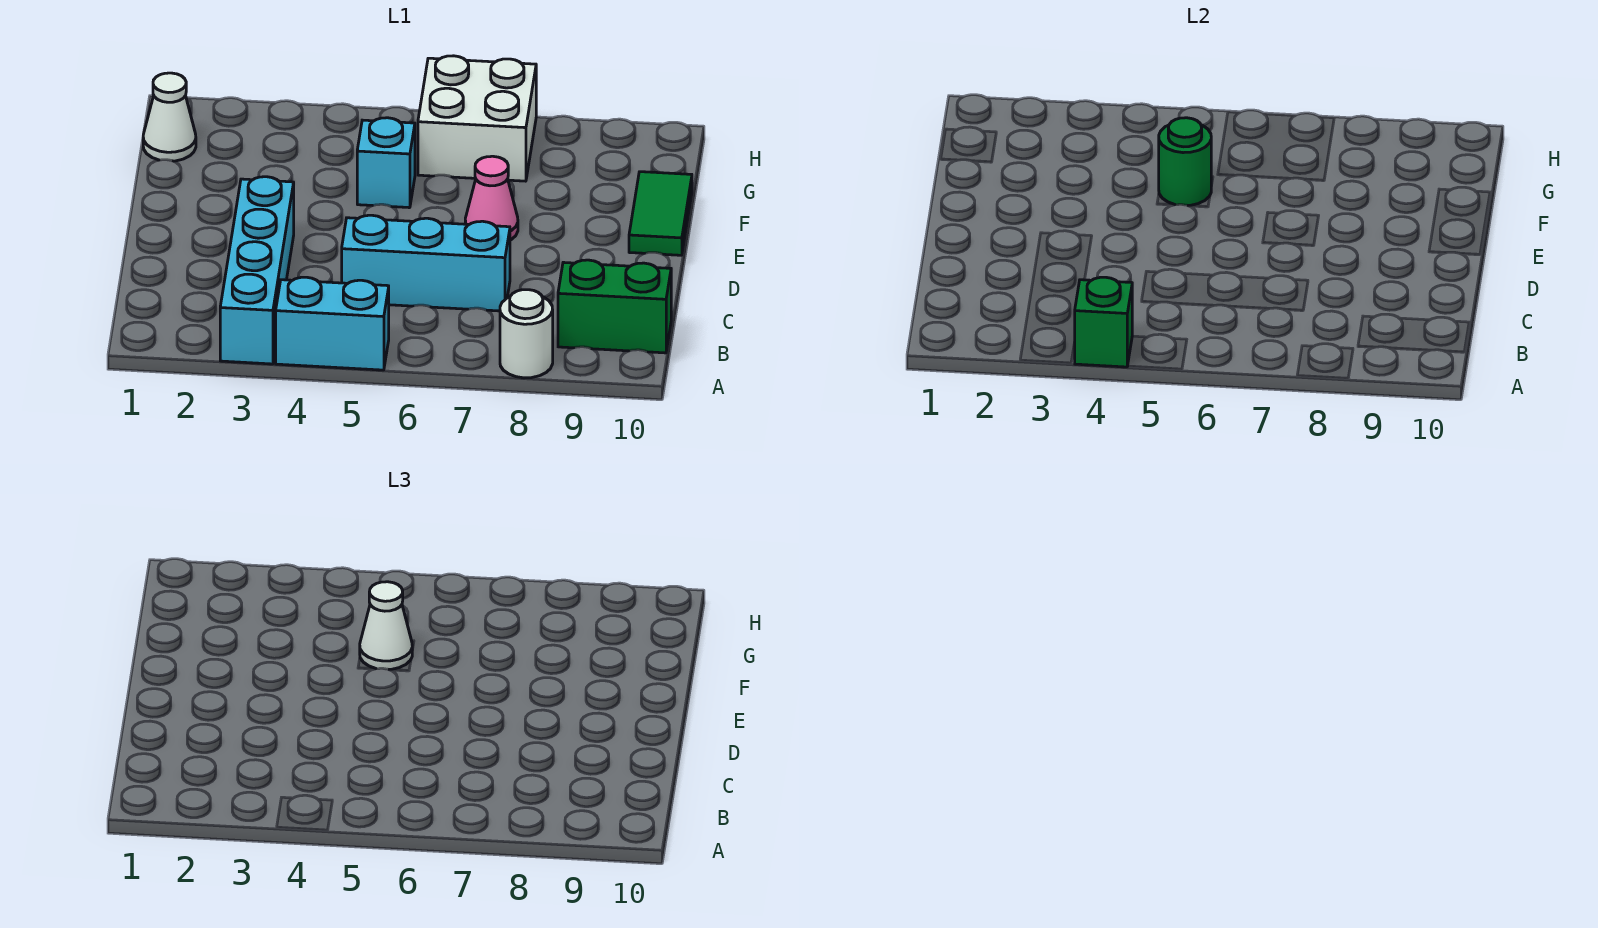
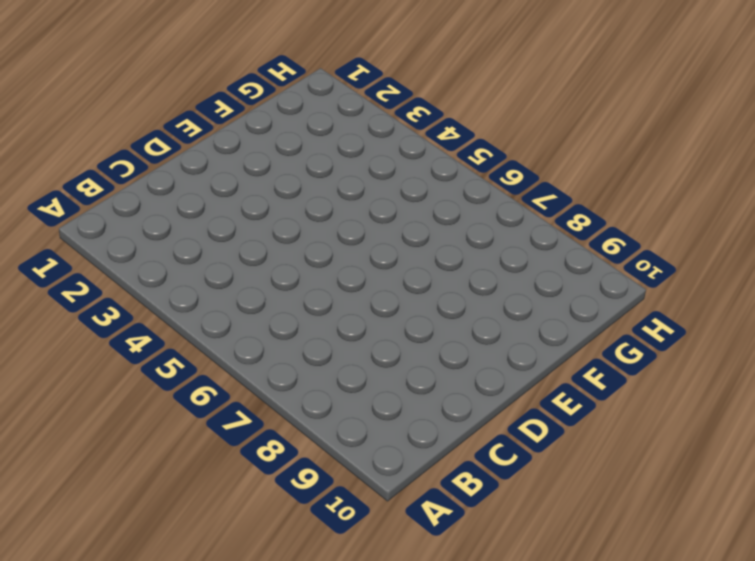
none -> cyan 1x4 brick [220,177,294,364]
none -> cyan 1x2 brick [276,277,389,370]
none -> white 1x1 round brick [500,290,553,378]

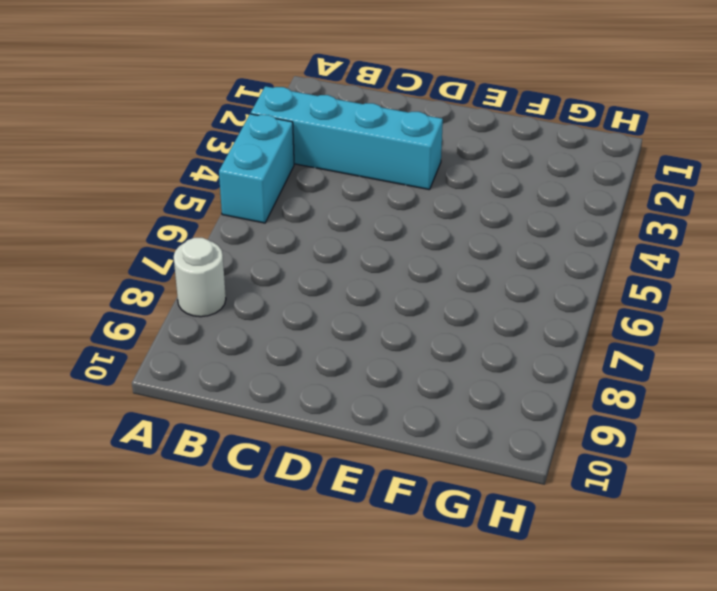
none -> green 1x2 brick [558,260,671,353]
none -> cyan 1x3 brick [342,215,510,311]
none -> pink 1x1 cone [465,156,518,240]

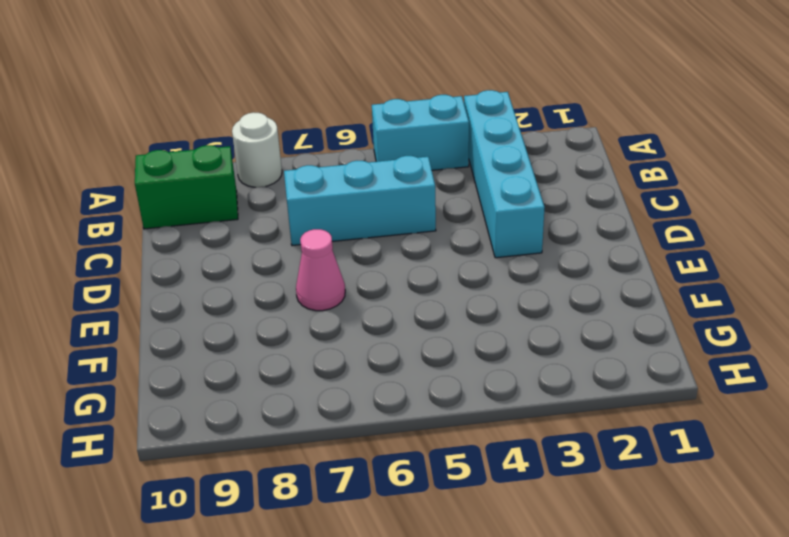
none -> green 1x2 tile [629,172,692,255]
none -> cyan 1x1 brick [357,118,415,208]
none -> white 1x1 cone [143,73,196,161]

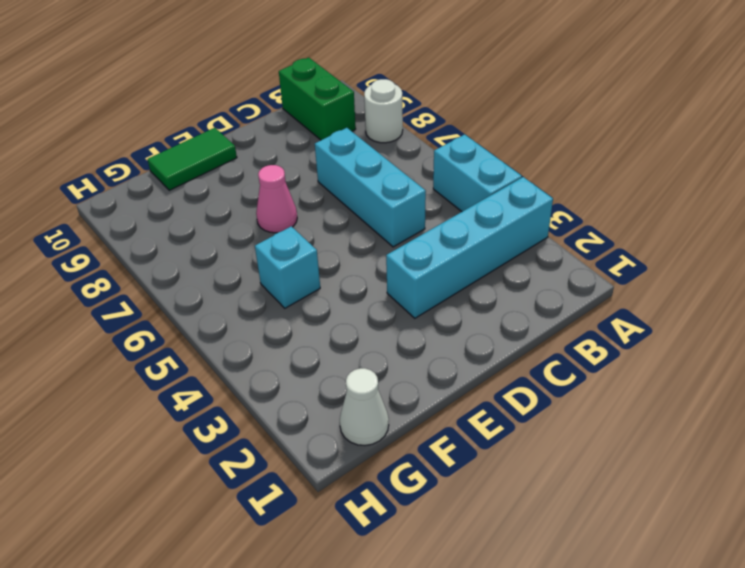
none -> white 2x2 brick [418,56,536,181]
none -> green 1x1 brick [1075,277,1132,367]
none -> green 1x1 round brick [1159,118,1211,206]

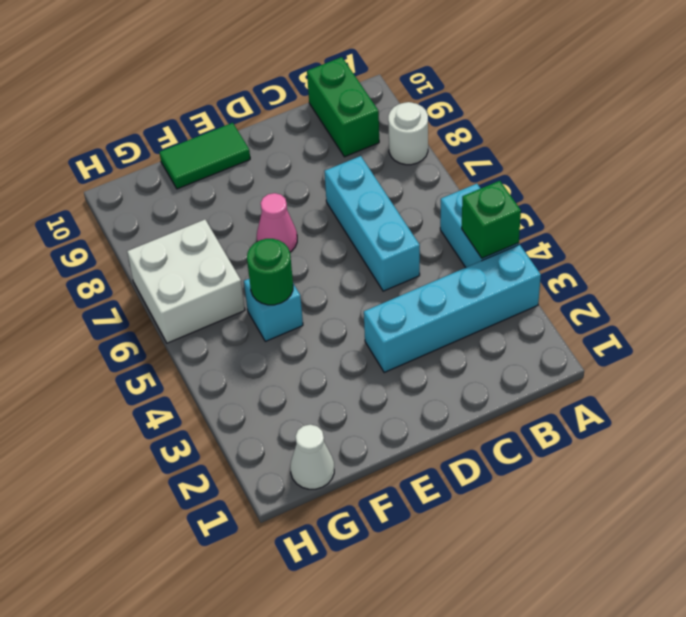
none -> white 1x1 cone [360,582,412,670]

